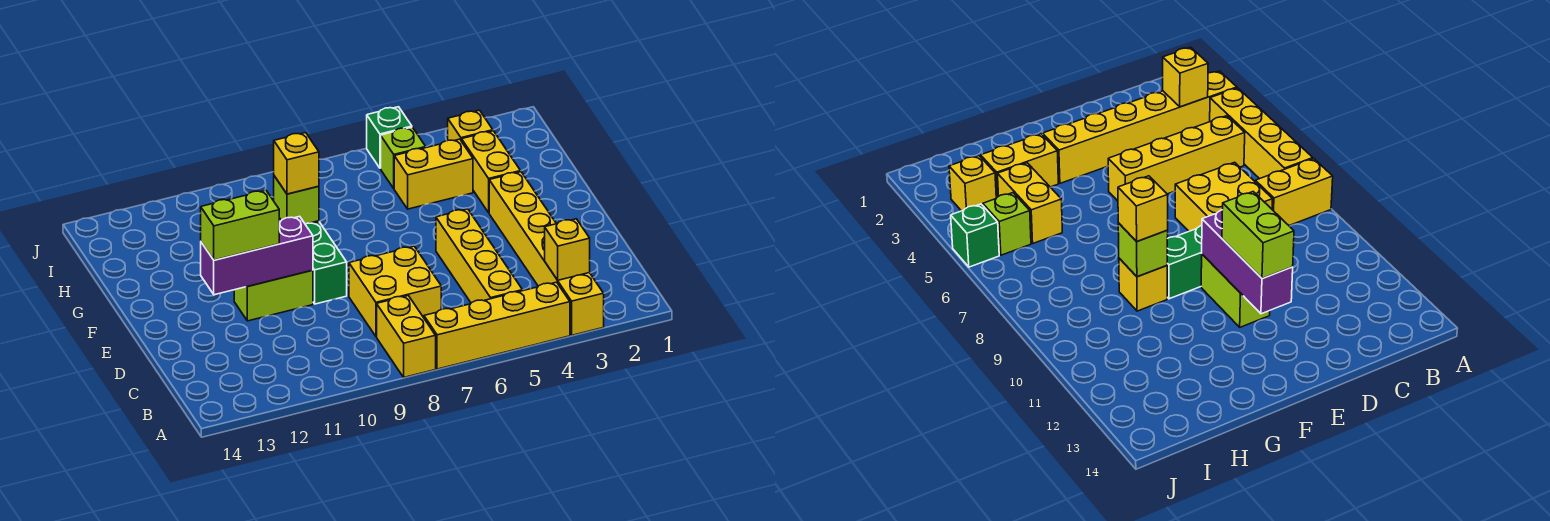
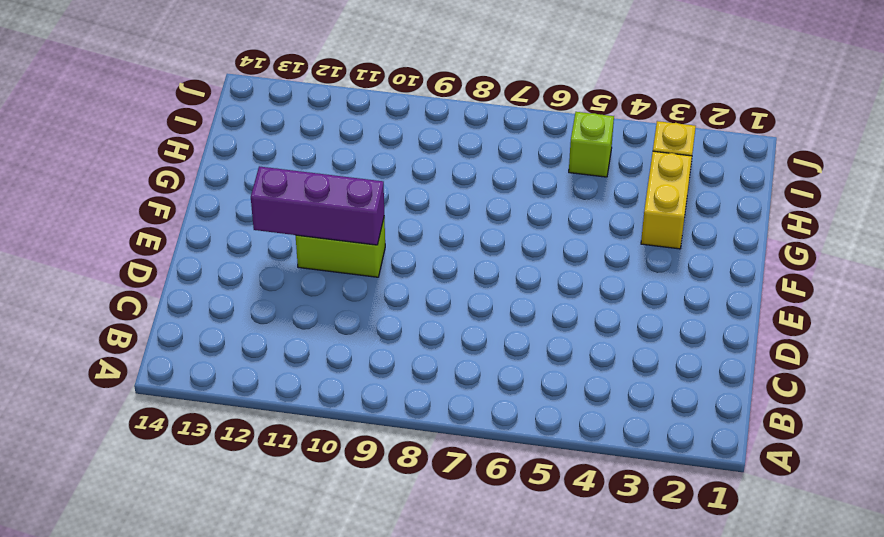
none -> yellow 1x6 brick [489,172,604,335]
none -> yellow 1x4 brick [424,282,570,369]
none -> yellow 1x2 brick [377,296,436,377]

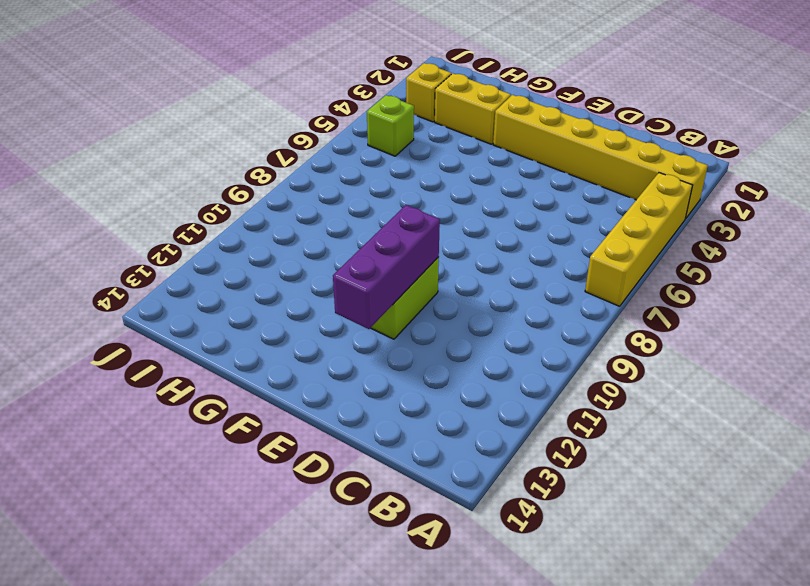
none -> yellow 1x2 brick [377,296,436,377]
none -> yellow 1x4 brick [436,209,523,303]
none -> yellow 2x2 brick [349,246,441,337]

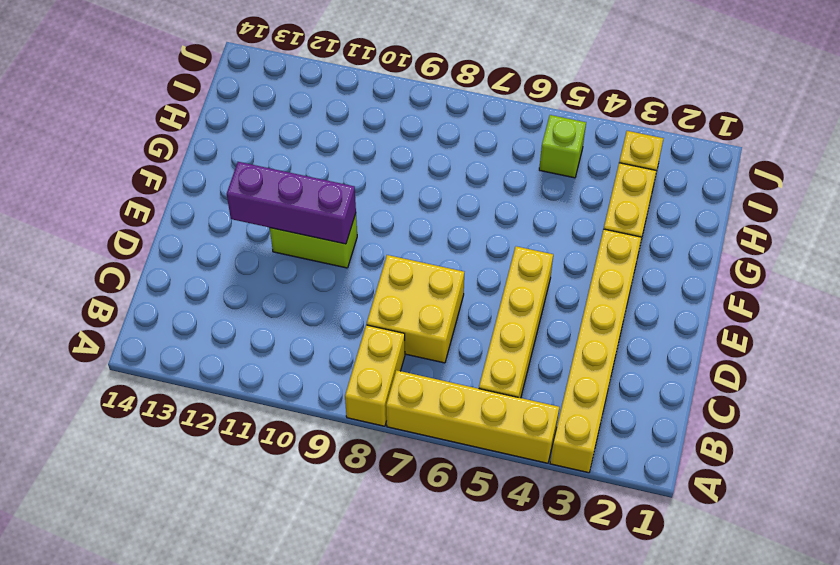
none -> green 1x2 brick [305,222,347,304]
none -> yellow 1x1 brick [1119,258,1167,311]
none -> yellow 1x2 brick [394,139,473,209]

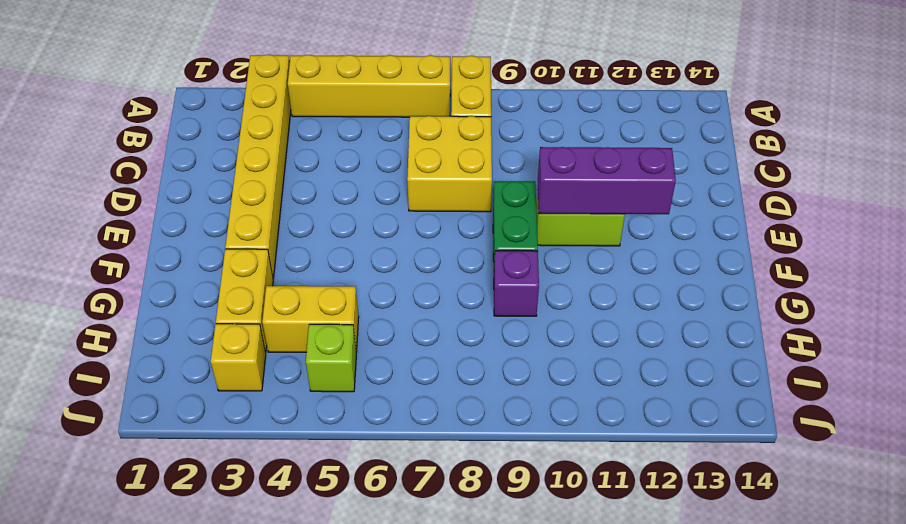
purple 1x1 brick [494,251,539,316] -> yellow 1x1 brick [1119,258,1167,311]
none -> yellow 1x4 brick [436,209,523,303]
none -> green 1x1 brick [367,107,412,168]
none -> yellow 1x1 brick [545,219,590,280]

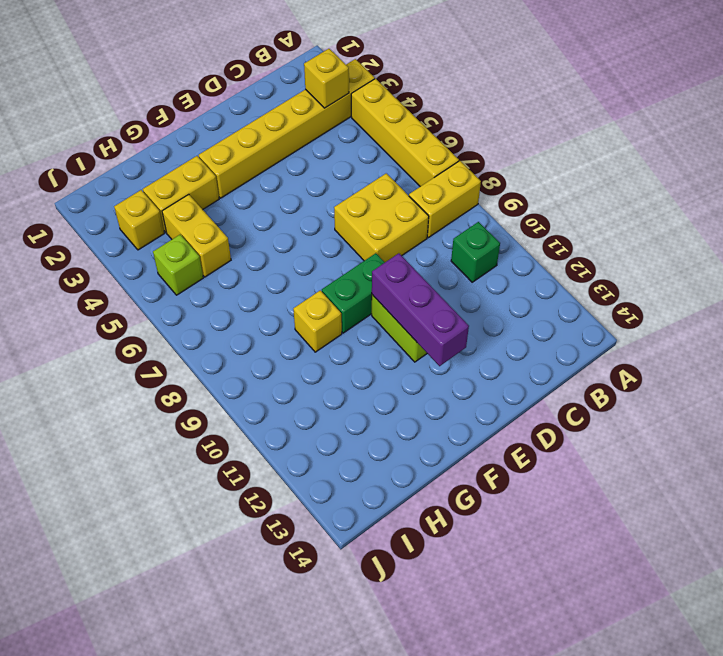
green 1x1 brick [451,222,500,282] -> green 1x1 brick moved to [367,107,412,168]
none -> yellow 1x4 brick [436,209,523,303]
none -> lime 1x1 brick [274,176,319,224]
none -> lime 1x2 brick [201,190,279,260]

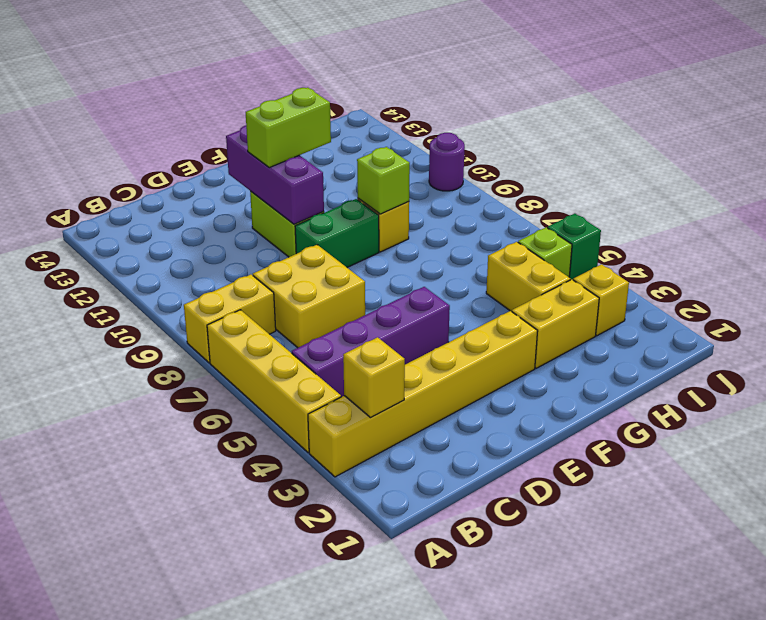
purple 1x4 brick [292,287,450,397] -> yellow 1x4 brick [436,209,523,303]
lime 1x2 brick [246,88,331,168] -> lime 1x2 brick turned to [201,190,279,260]
purple 1x1 round brick [429,133,465,191] -> none
none -> yellow 1x1 brick [274,133,319,194]

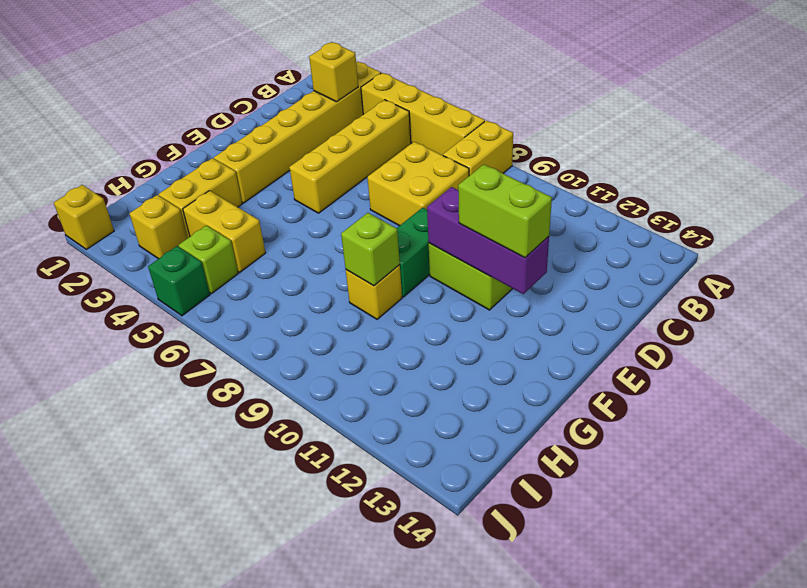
yellow 1x1 brick [54,185,114,249] -> yellow 1x1 brick moved to [274,133,319,194]

